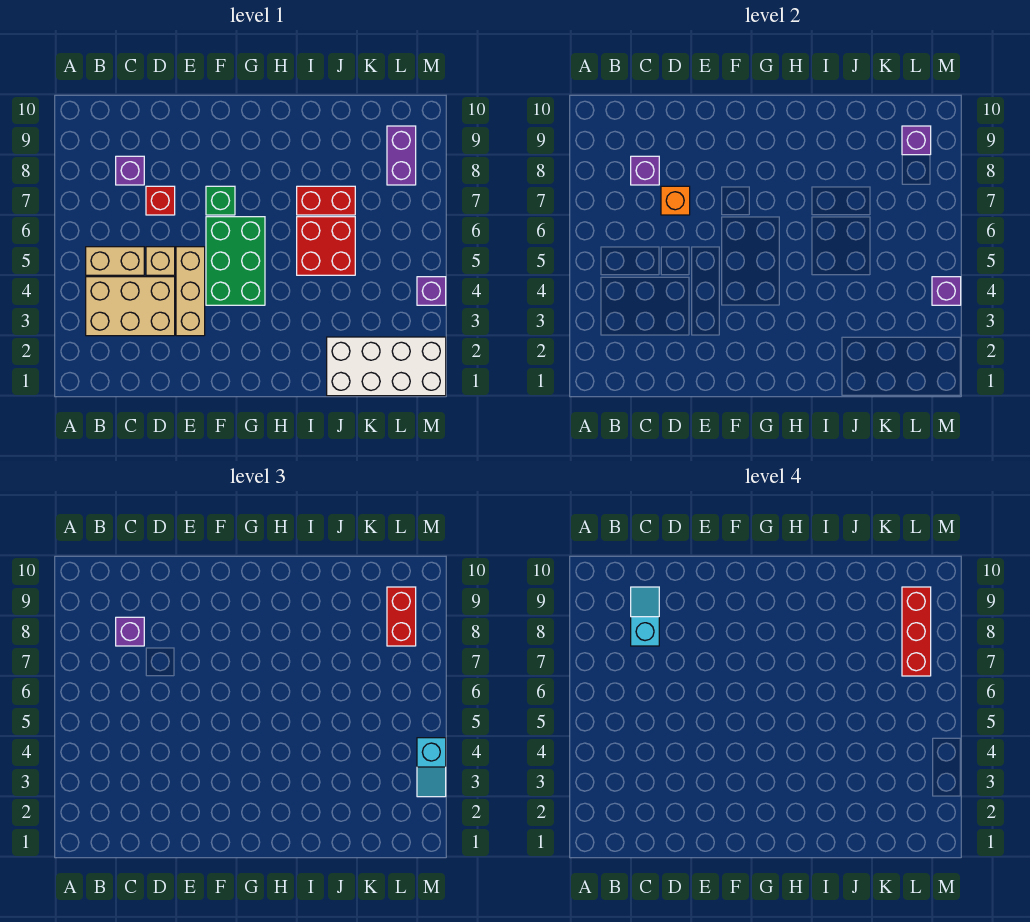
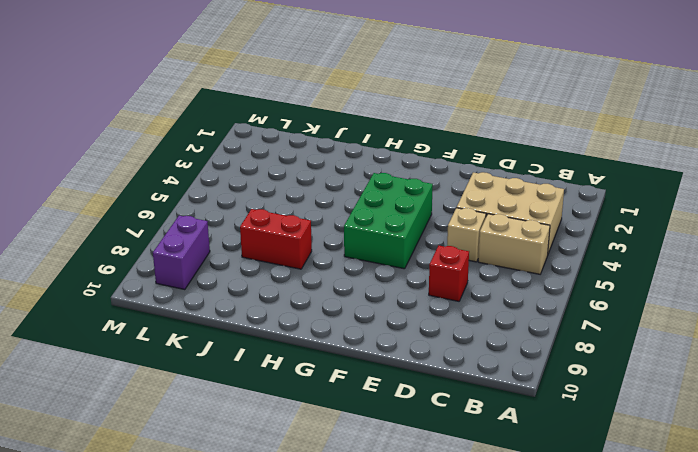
none -> purple 1x1 brick [116,156,144,185]
none -> tan 1x3 brick [176,247,205,336]
none -> green 1x1 brick [206,186,235,215]

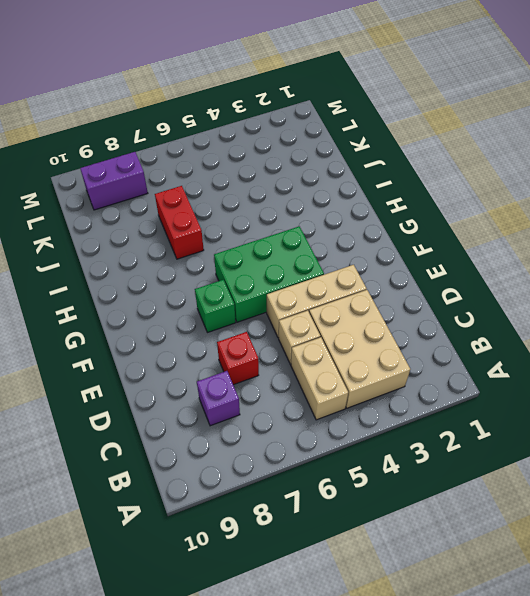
none -> red 2x2 brick [297,217,355,275]
none -> white 2x4 brick [327,337,446,396]
none -> purple 1x1 brick [417,277,446,305]

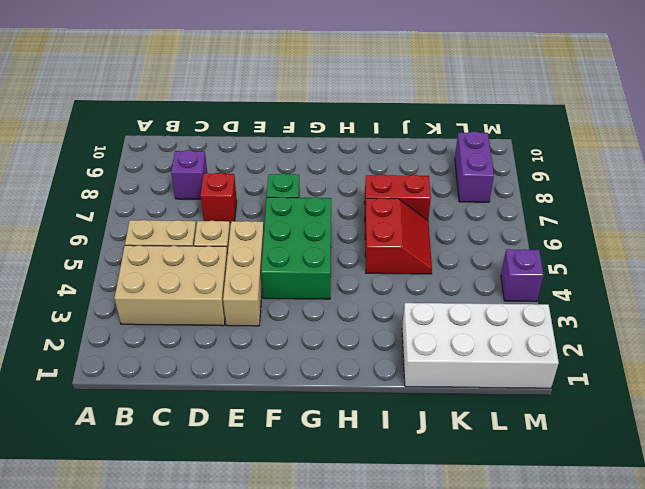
red 2x2 slope [365,198,432,274] -> red 2x2 brick [297,217,355,275]
none -> purple 1x1 brick [631,156,659,185]
none -> orange 1x1 brick [661,186,690,215]
none -> purple 1x1 brick [902,126,931,155]

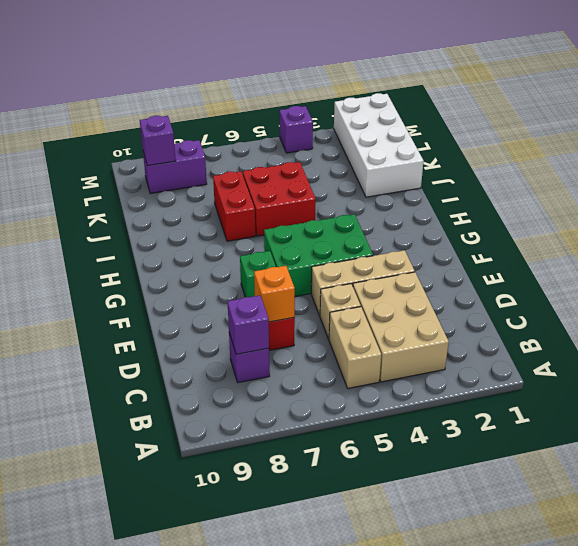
none -> purple 1x1 brick [932,277,961,305]
none -> purple 1x1 brick [116,617,144,646]
none -> red 1x2 brick [387,587,416,646]

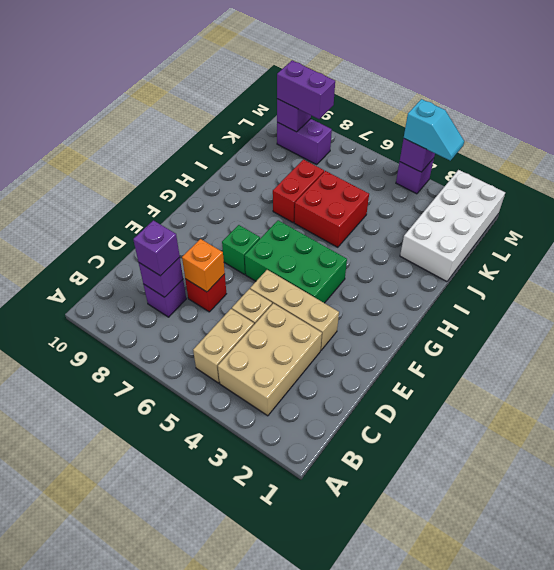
purple 1x2 brick [277,60,335,119] -> red 1x2 brick [387,587,416,646]
none -> cyan 1x2 slope [631,587,659,646]
none -> red 1x3 brick [902,587,931,676]

